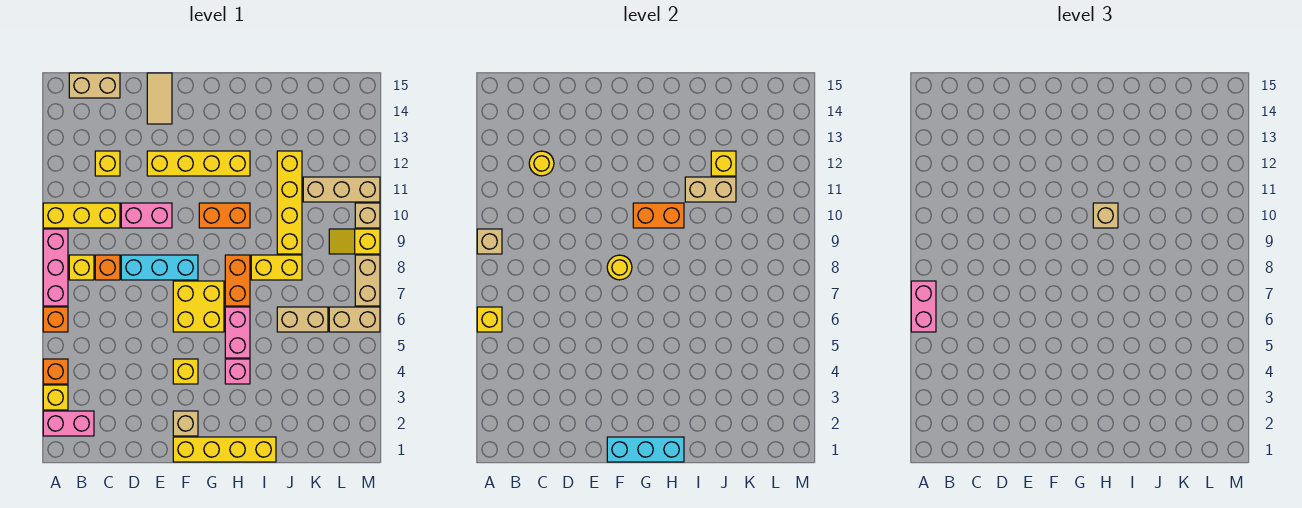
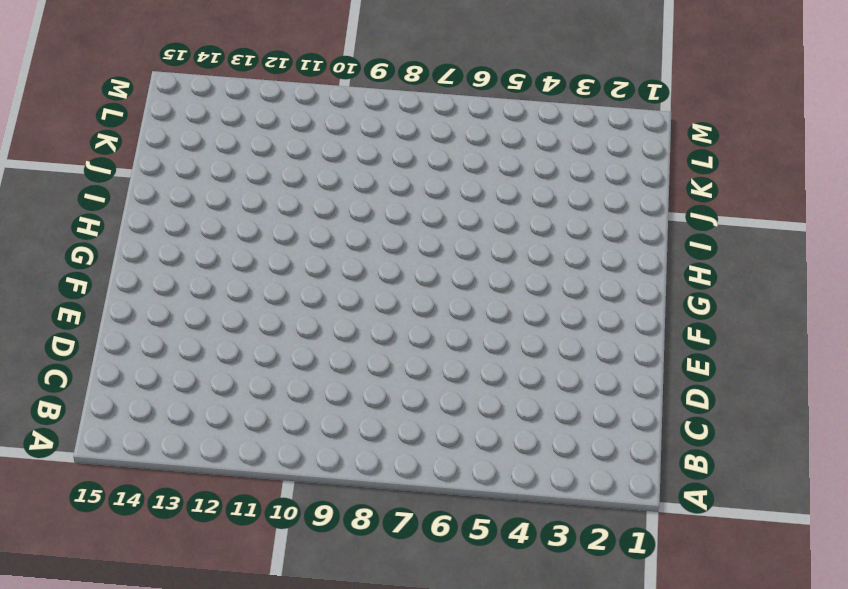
none -> pink 1x2 brick [43,411,94,436]
none -> yellow 1x1 brick [43,385,68,410]
none -> orange 1x1 brick [43,359,68,384]
none -> orange 1x1 brick [43,307,68,332]

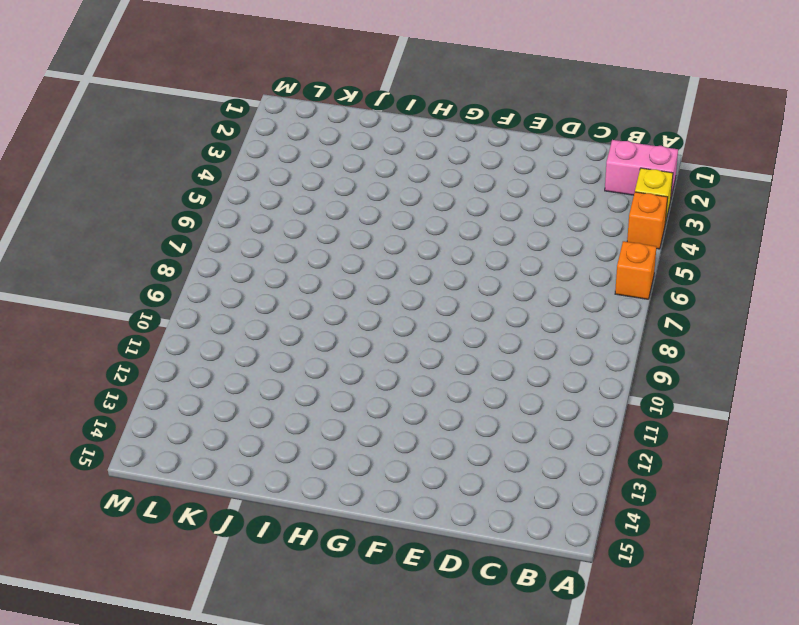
none -> pink 1x3 brick [43,229,68,306]
none -> yellow 1x3 brick [43,203,120,228]
none -> yellow 1x1 brick [69,255,94,280]
none -> tan 1x2 brick [69,73,120,98]

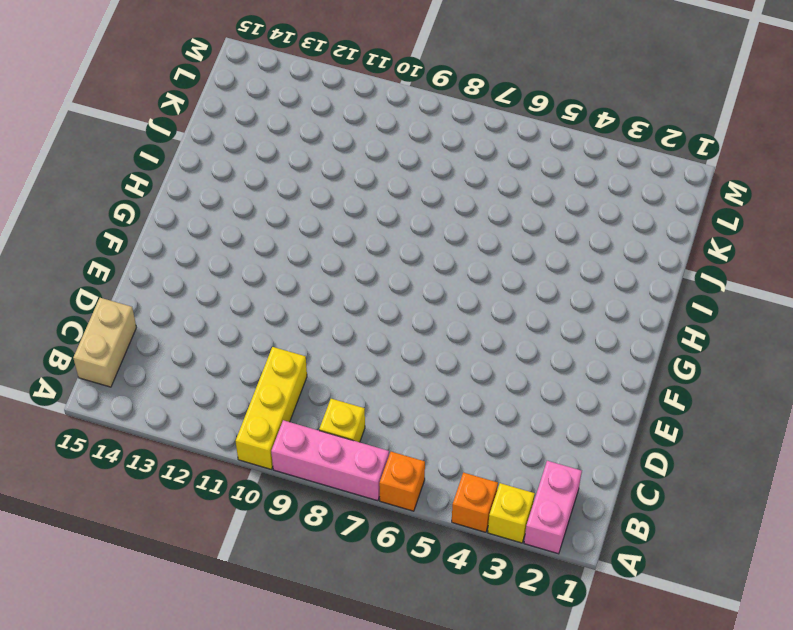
none -> orange 1x1 brick [95,255,120,280]
none -> yellow 1x1 brick [95,151,120,176]
none -> cyan 1x3 brick [121,255,198,280]
none -> pink 1x2 brick [121,203,172,228]

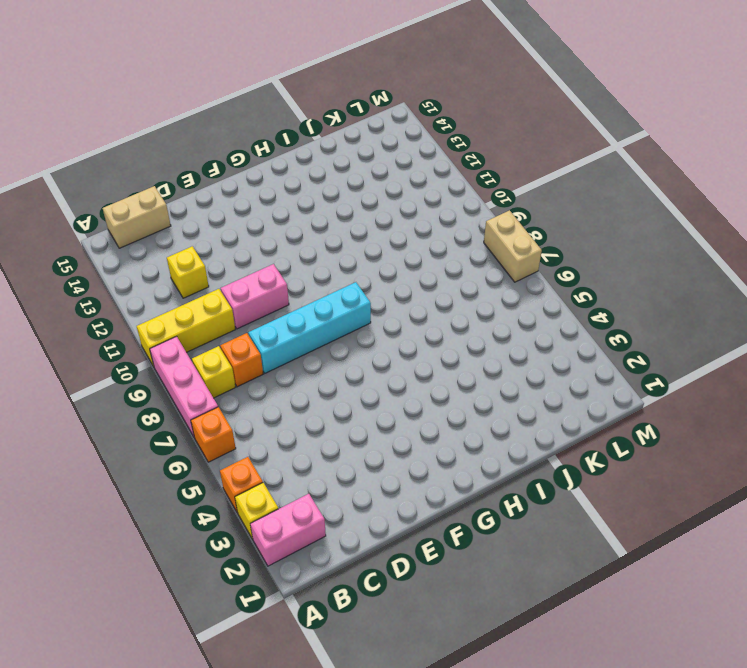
cyan 1x4 brick [248,282,371,373] -> cyan 1x3 brick [121,255,198,280]
none -> yellow 1x4 brick [147,151,250,176]
none -> tan 1x2 tile [147,73,172,124]
none -> yellow 1x4 brick [173,437,276,462]
none -> tan 1x1 brick [173,411,198,436]

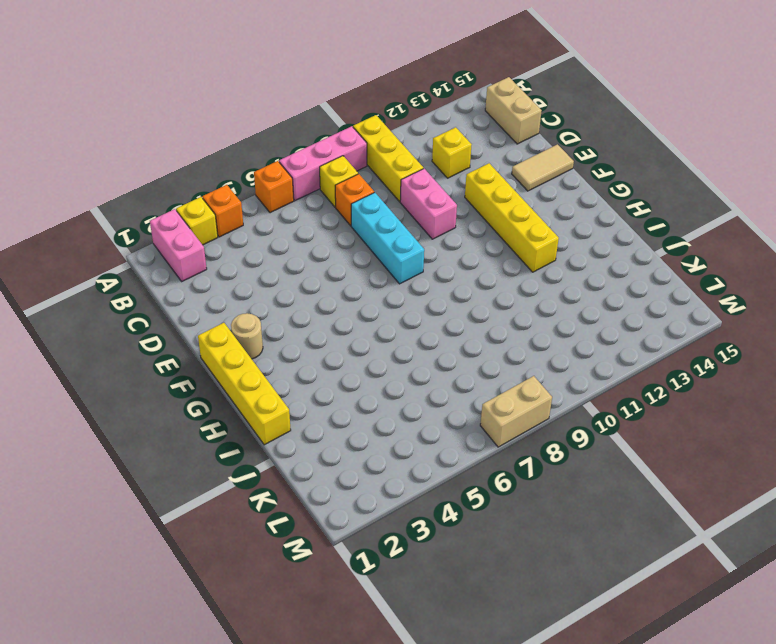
tan 1x1 round brick [231,313,263,359] -> tan 1x1 brick [173,411,198,436]
none -> yellow 1x1 brick [173,359,198,384]
none -> yellow 2x2 brick [173,281,224,332]
none -> orange 1x2 brick [199,203,250,228]
none -> pink 1x1 brick [225,359,250,384]

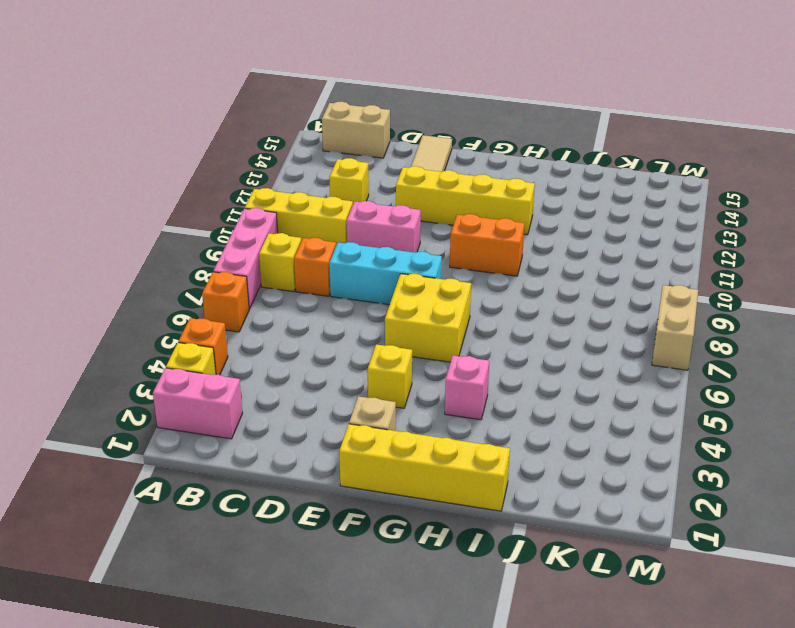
none -> pink 1x2 brick [225,307,250,358]
none -> orange 1x2 brick [225,255,250,306]
none -> yellow 1x2 brick [251,255,302,280]
none -> tan 1x2 brick [277,307,328,332]

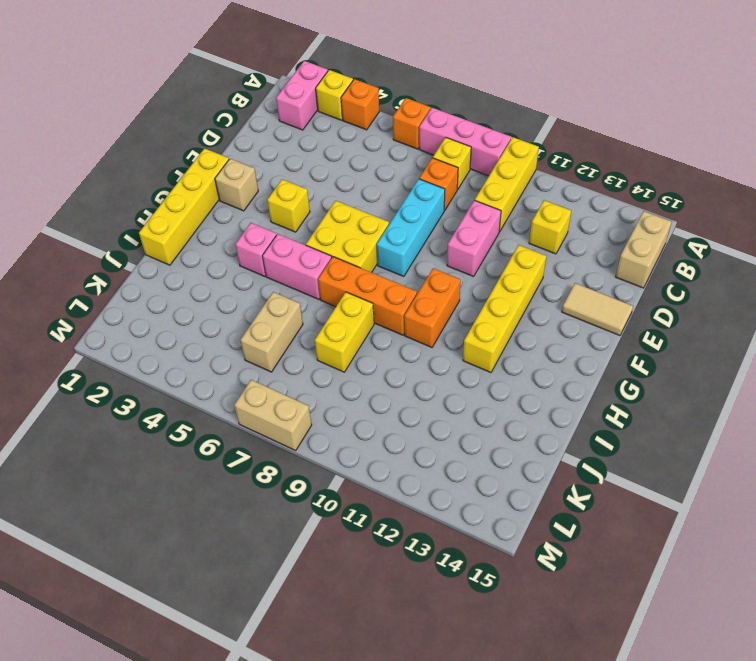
orange 1x3 brick [318,257,417,335] -> orange 1x2 brick [225,255,250,306]
none -> yellow 1x4 brick [277,151,302,254]
none -> tan 1x3 brick [303,177,380,202]
none -> tan 1x2 brick [329,307,380,332]
none -> yellow 1x2 slope [329,229,380,254]

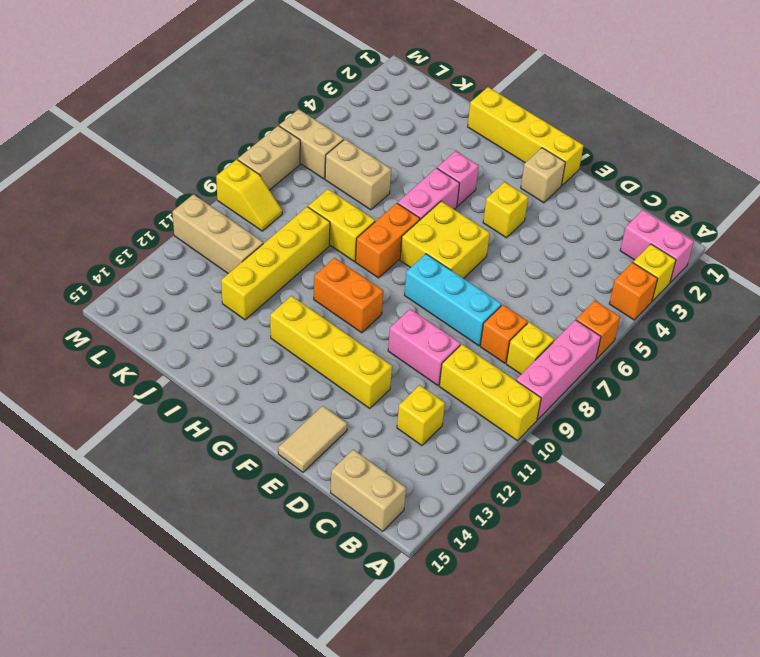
none -> tan 1x1 brick [355,203,380,228]
none -> yellow 1x1 brick [477,307,502,332]
none -> tan 1x1 brick [477,229,502,254]
none -> yellow 1x1 round brick [529,151,554,176]

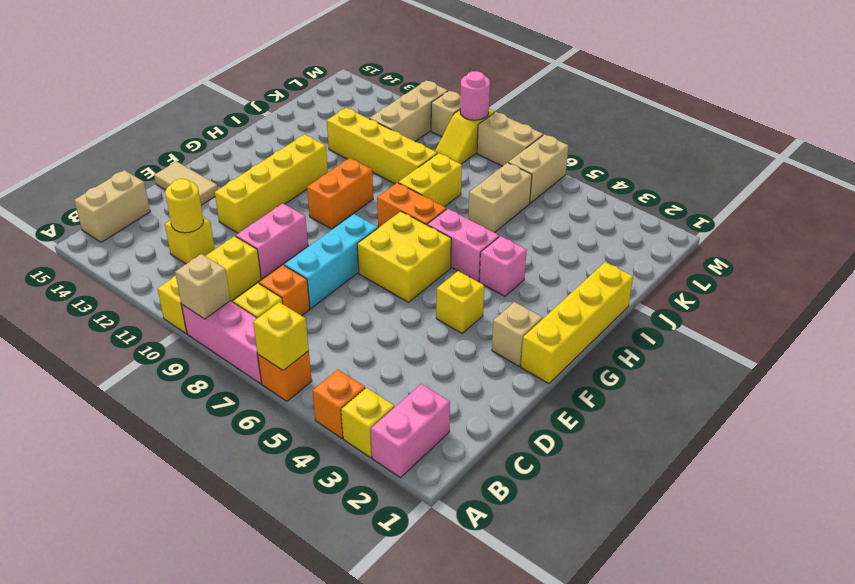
pink 1x1 round brick [460,71,490,120] -> none
none -> cyan 1x3 brick [607,437,684,462]
none -> yellow 1x1 round brick [607,255,632,280]
none -> orange 1x2 brick [633,203,684,228]
none -> tan 1x2 brick [685,177,736,202]

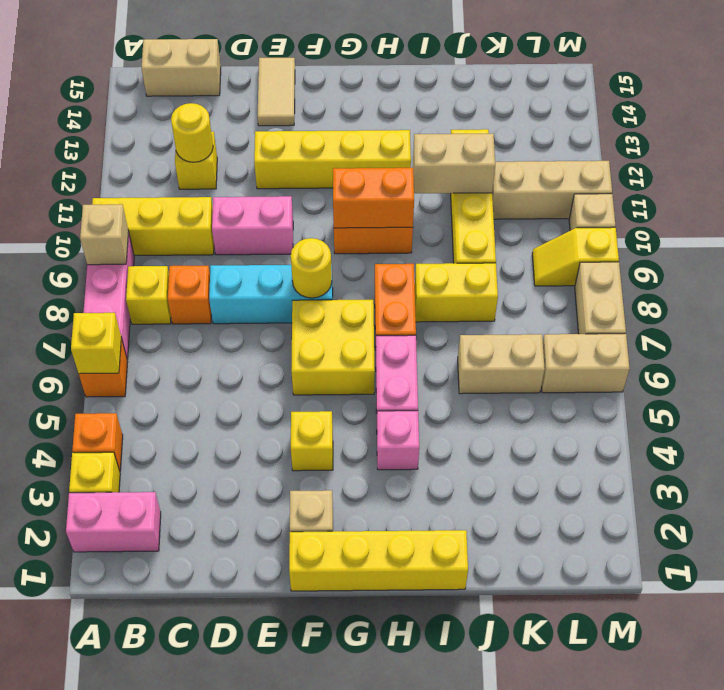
none -> cyan 1x3 brick [607,437,684,462]
none -> yellow 1x1 brick [711,151,736,176]
none -> pink 1x2 brick [911,281,936,332]
none -> tan 1x1 brick [1093,203,1118,228]

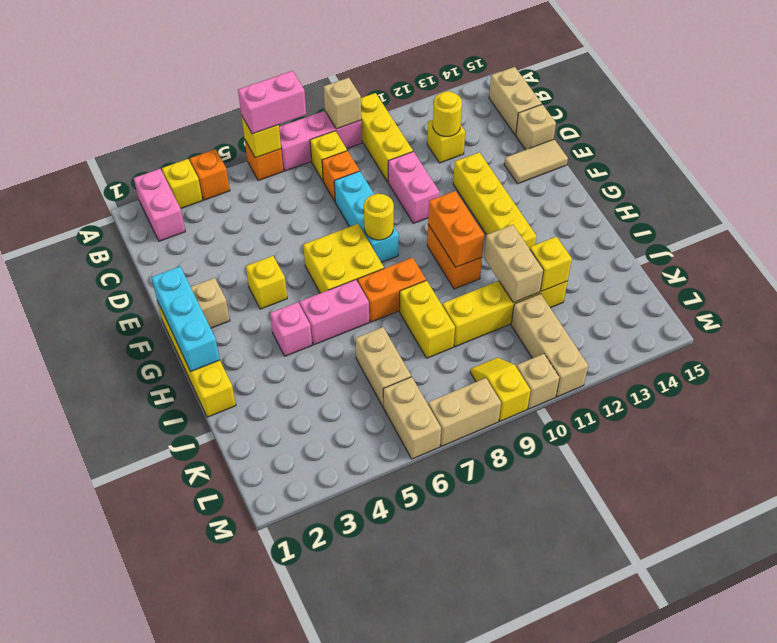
tan 1x1 brick [516,104,556,150] -> tan 1x1 brick moved to [1093,203,1118,228]

